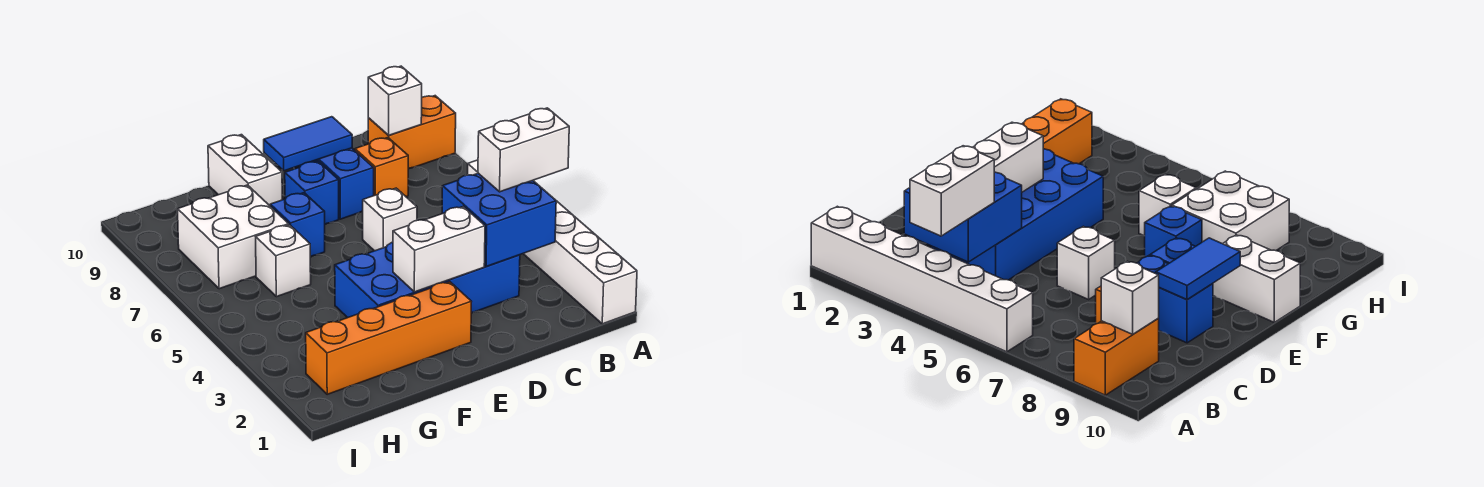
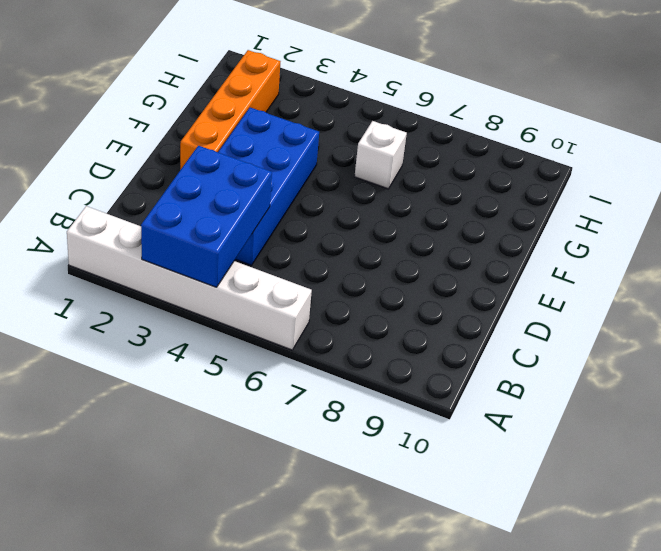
blue 2x3 brick [141,146,272,287] -> blue 2x2 brick [442,173,556,266]
none -> orange 1x2 brick [368,96,456,169]
none -> orange 1x1 brick [355,138,408,197]
none -> white 1x1 brick [363,188,417,251]

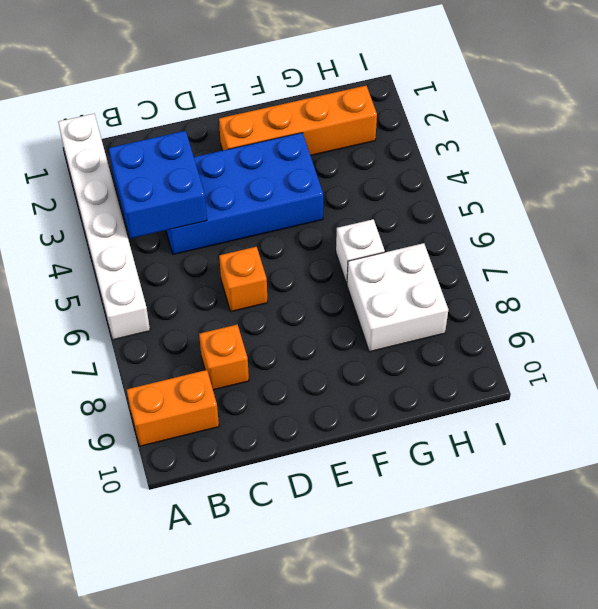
orange 1x1 brick [219,247,267,312] -> white 1x1 brick [363,188,417,251]
none -> blue 1x2 brick [299,148,374,219]
none -> blue 1x1 brick [285,161,339,224]
none -> blue 1x1 brick [270,193,325,257]

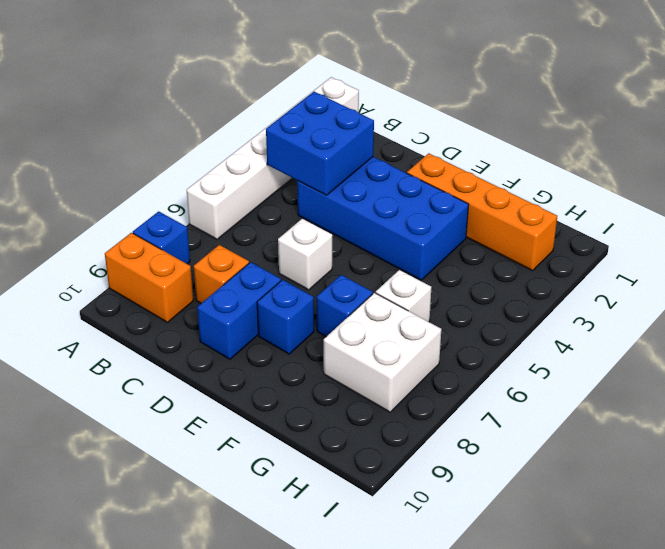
blue 1x1 brick [133,211,190,264] -> none
none -> white 1x2 brick [208,135,282,206]
none -> white 1x1 brick [368,66,422,135]
none -> white 1x2 brick [393,206,485,292]

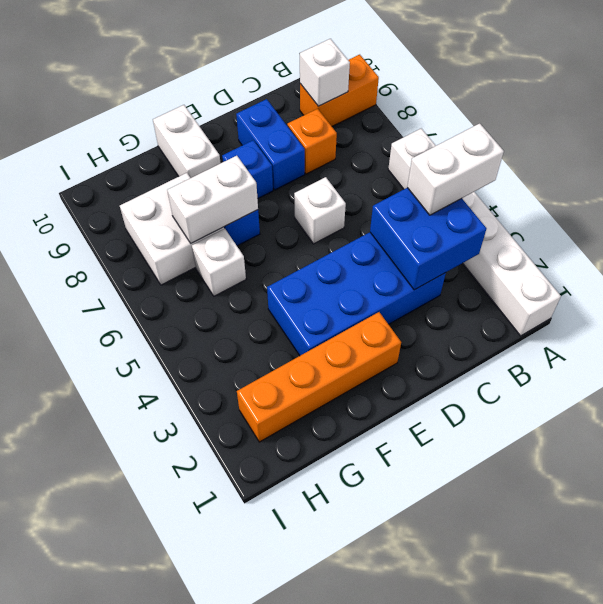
white 1x2 brick [167,156,258,243] -> white 1x2 brick moved to [393,206,485,292]
none -> blue 1x2 tile [264,117,352,171]

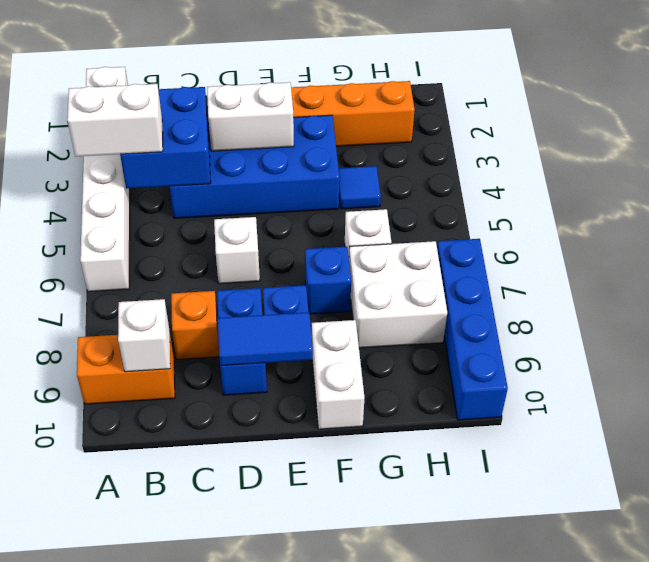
blue 1x1 tile [339,166,381,209] -> none
blue 1x4 brick [437,239,508,420] -> none

